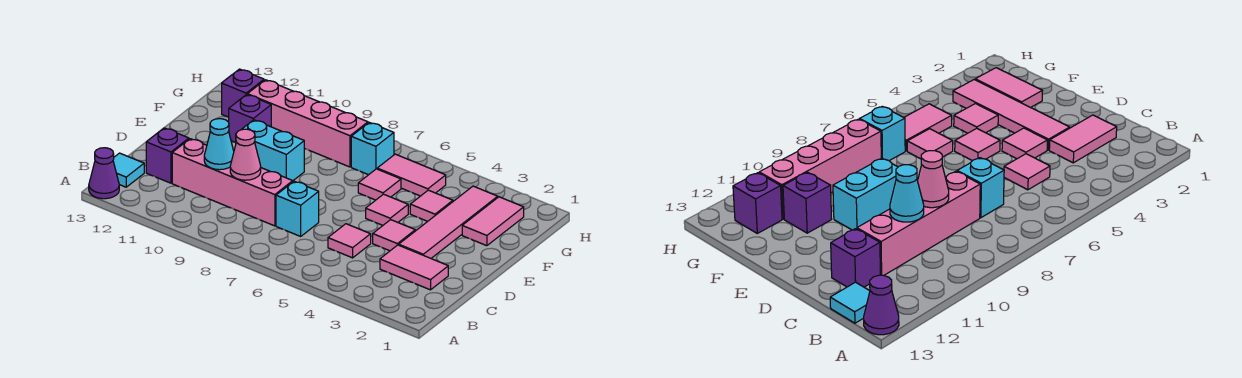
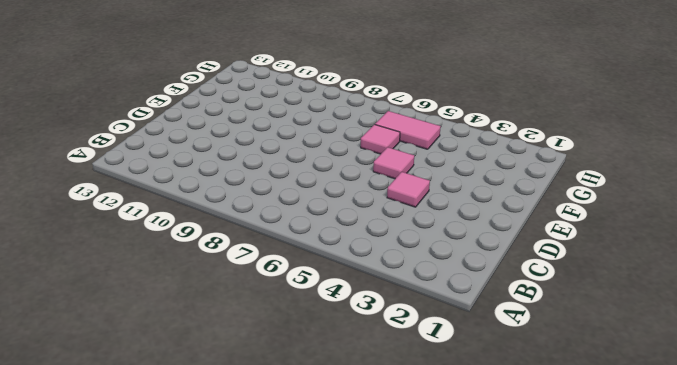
none -> purple 1x1 cone [89,148,119,199]
none -> cyan 1x1 tile [113,153,144,187]
none -> pink 1x2 tile [380,245,448,290]

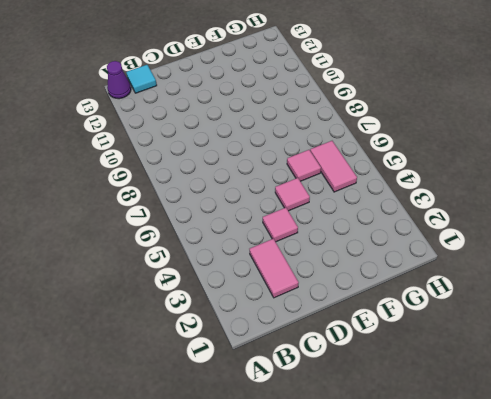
none -> pink 1x1 tile [328,224,371,258]
none -> cyan 1x1 brick [276,181,319,236]
none -> pink 1x4 brick [172,139,293,226]

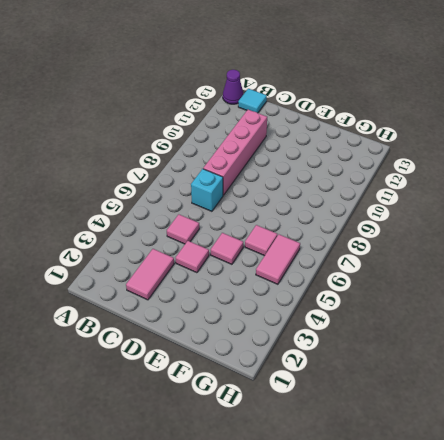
none -> purple 1x1 brick [146,128,189,183]
none -> pink 1x4 tile [399,186,498,258]
none -> cyan 1x2 brick [241,120,304,181]

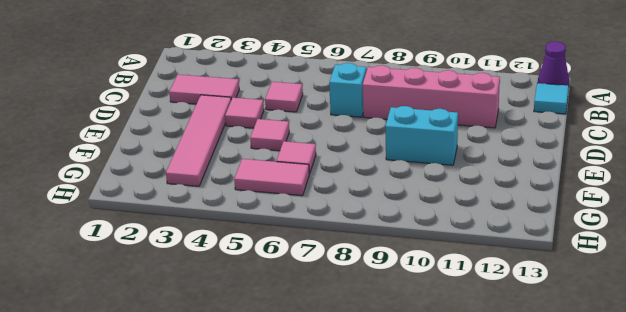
none -> purple 1x1 brick [146,128,189,183]
none -> pink 1x2 tile [462,197,524,246]
none -> pink 1x1 tile [410,190,453,221]

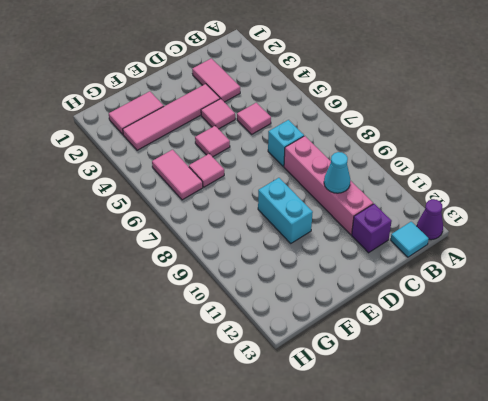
none -> pink 1x1 tile [410,190,453,221]
none -> purple 1x1 brick [229,94,271,143]
none -> cyan 1x1 brick [351,122,394,175]

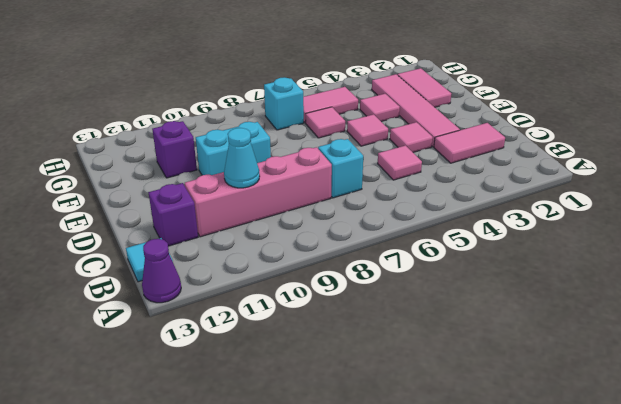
none -> pink 1x4 brick [247,80,368,167]
none -> purple 1x1 brick [222,69,264,117]
none -> pink 1x1 cone [230,129,261,180]

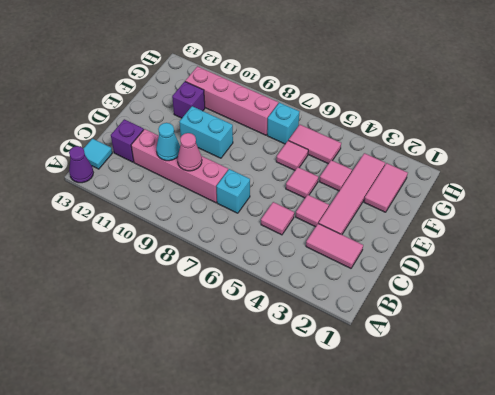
none -> purple 1x1 brick [222,69,264,117]

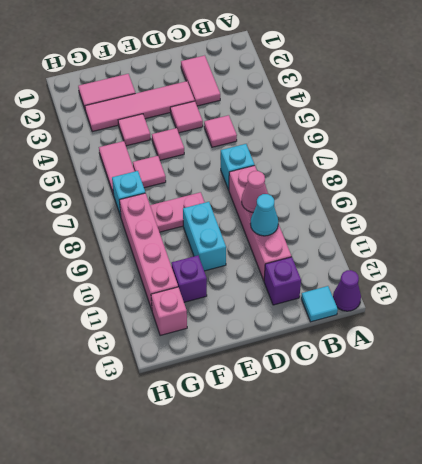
pink 1x2 plate [150,192,205,232] -> none
pink 1x1 brick [151,287,187,336] -> purple 1x1 brick [222,69,264,117]

